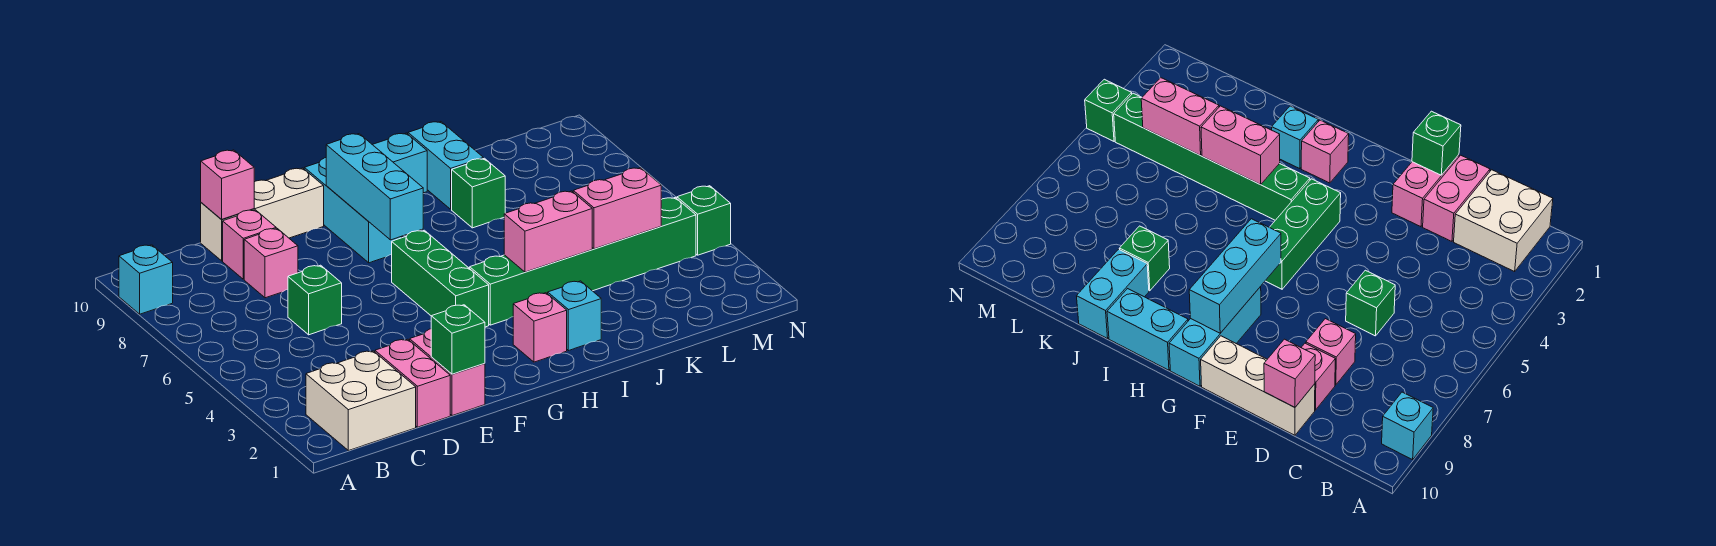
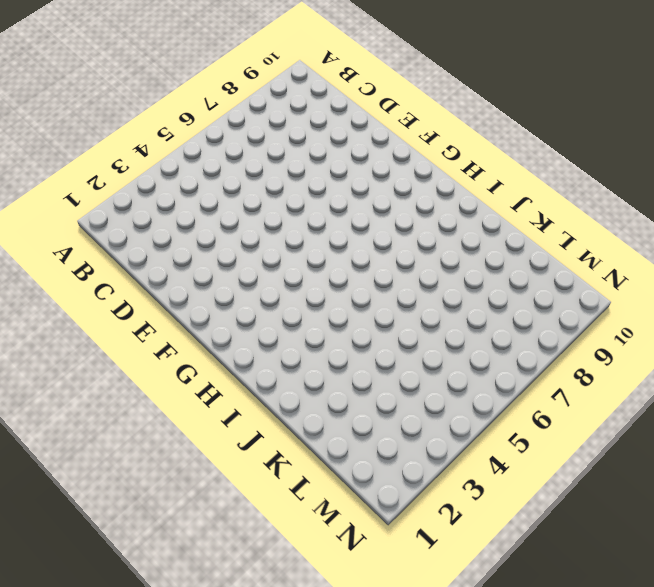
none -> cyan 1x1 brick [119,245,173,314]
none -> white 2x2 brick [306,351,416,451]
none -> pink 1x2 brick [375,339,450,427]

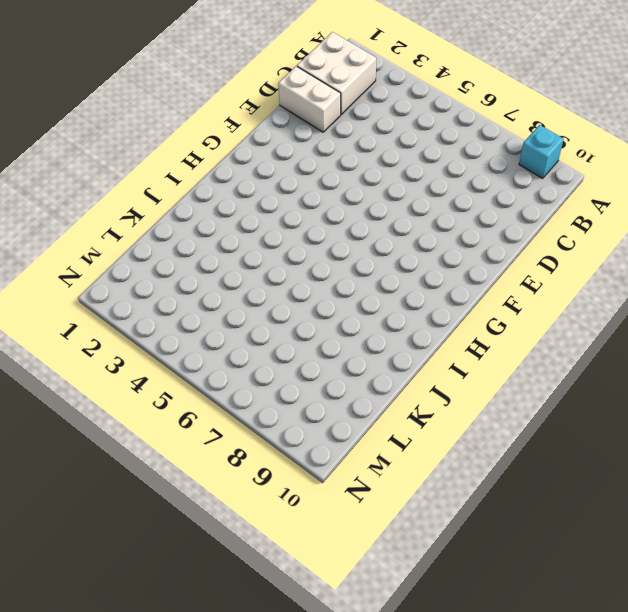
white 1x2 brick [278,66,341,132] -> pink 1x2 brick [375,339,450,427]
none -> green 1x1 brick [288,265,342,335]
none -> pink 1x1 brick [244,228,298,298]
none -> pink 1x1 brick [223,210,276,279]

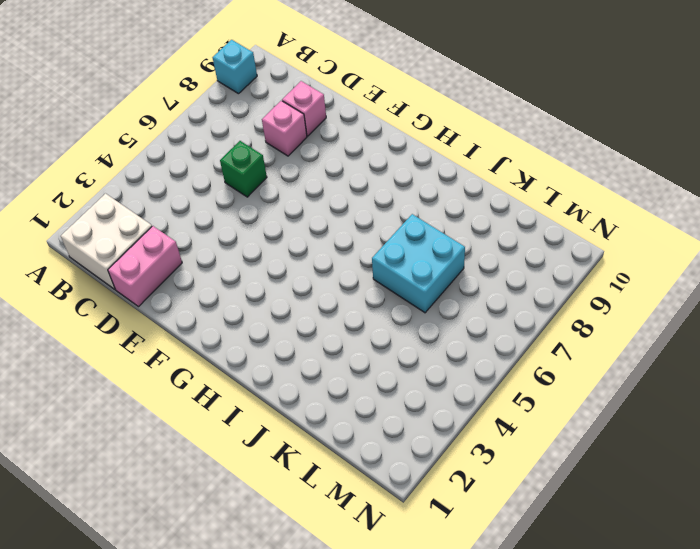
cyan 2x2 brick [372,214,465,313] -> none
none -> white 1x3 brick [201,168,324,261]
none -> pink 1x2 brick [410,329,485,416]
none -> green 1x3 brick [392,230,489,327]

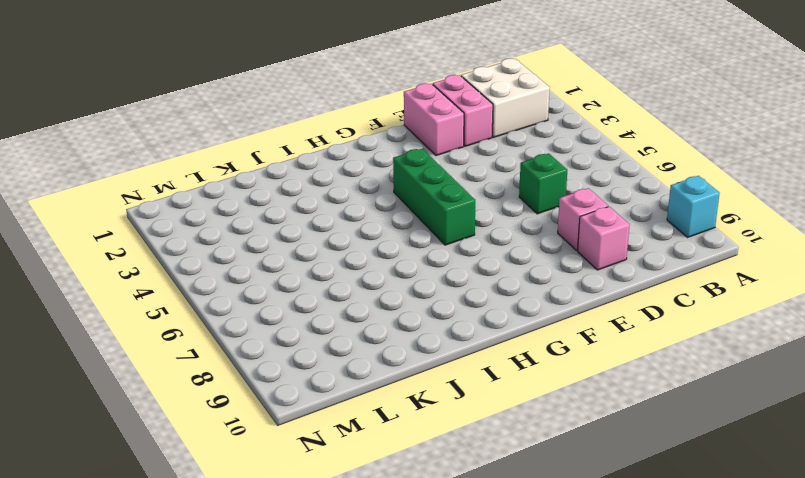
none -> white 1x3 brick [201,168,324,261]
none -> cyan 1x3 brick [304,158,402,263]
none -> pink 1x1 brick [513,293,567,362]

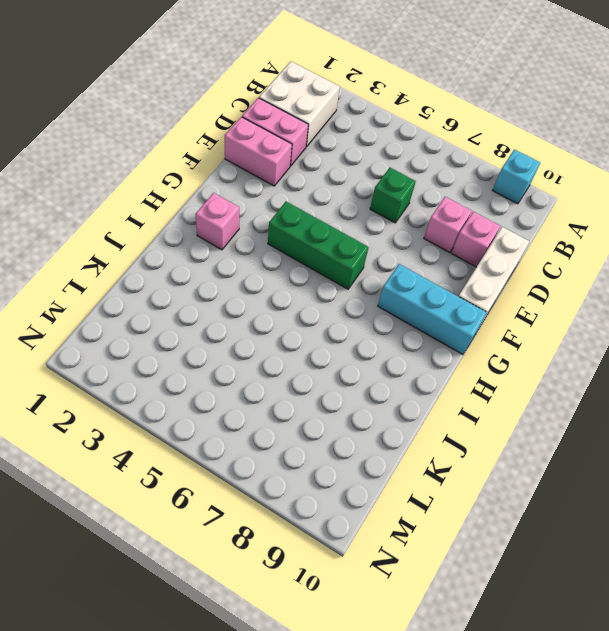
none -> green 1x6 brick [470,198,696,325]
none -> cyan 1x2 brick [373,133,427,193]
none -> cyan 1x1 brick [548,281,601,351]

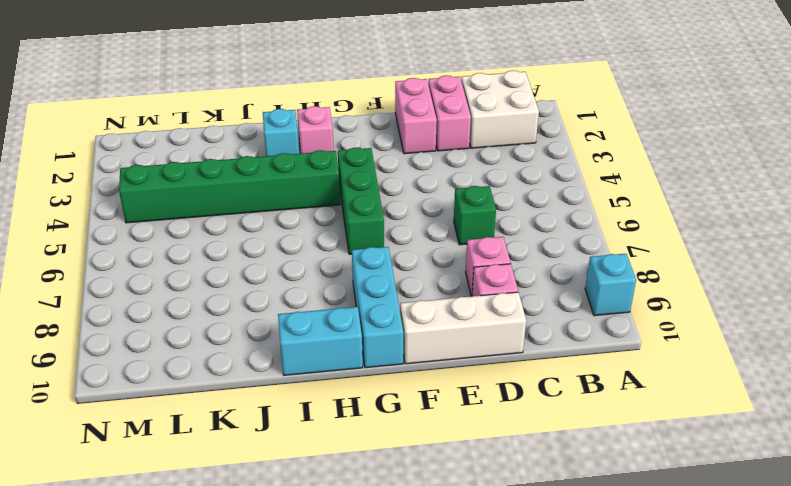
none -> green 1x1 brick [452,158,505,228]
none -> cyan 1x2 brick [408,122,483,209]
none -> green 1x1 brick [677,186,731,255]

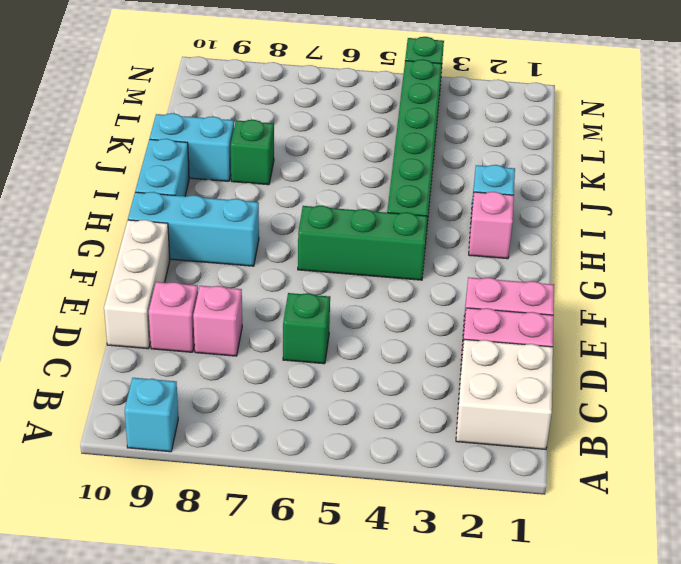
none -> pink 1x1 brick [201,150,254,219]
none -> green 1x1 brick [431,305,485,374]
none -> cyan 1x3 brick [326,134,423,240]

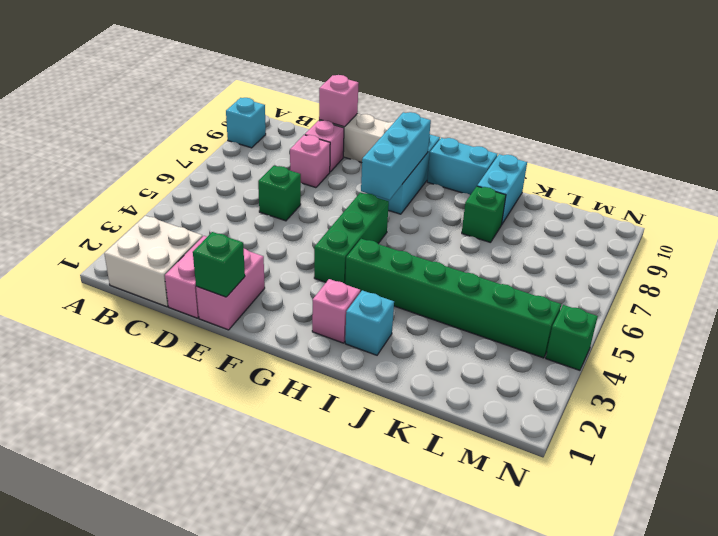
none -> pink 1x2 brick [504,191,592,272]
none -> pink 1x2 brick [573,168,661,249]

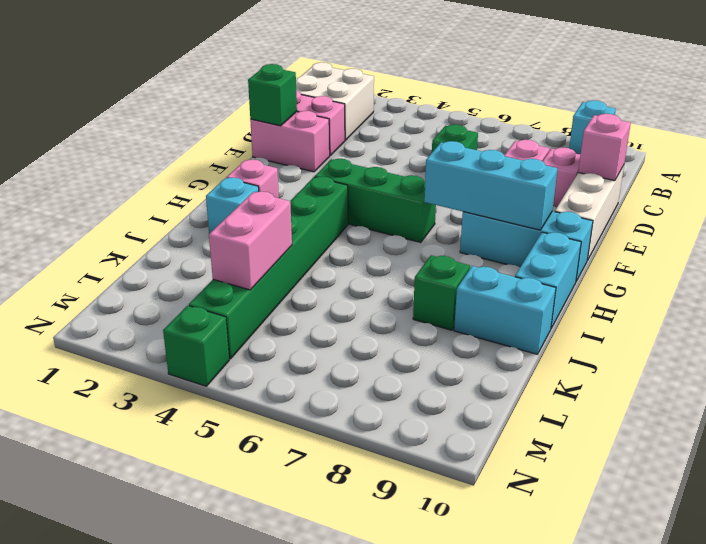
none -> pink 1x2 brick [504,191,592,272]

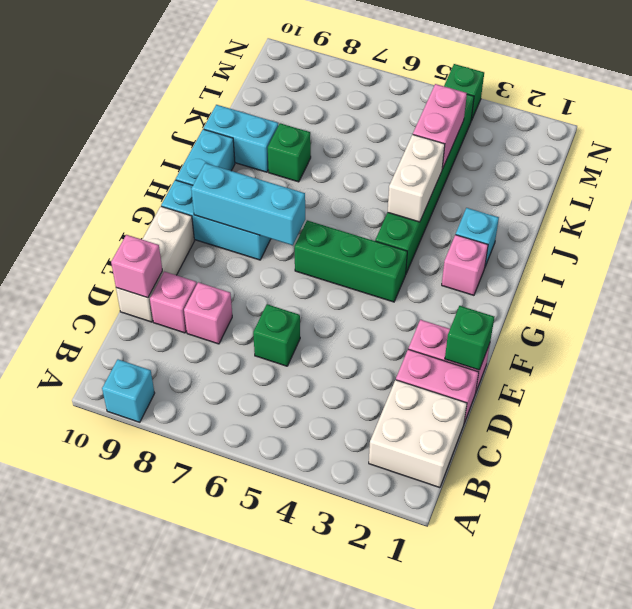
white 1x2 brick [388,135,445,222] -> pink 1x2 brick [504,191,592,272]

